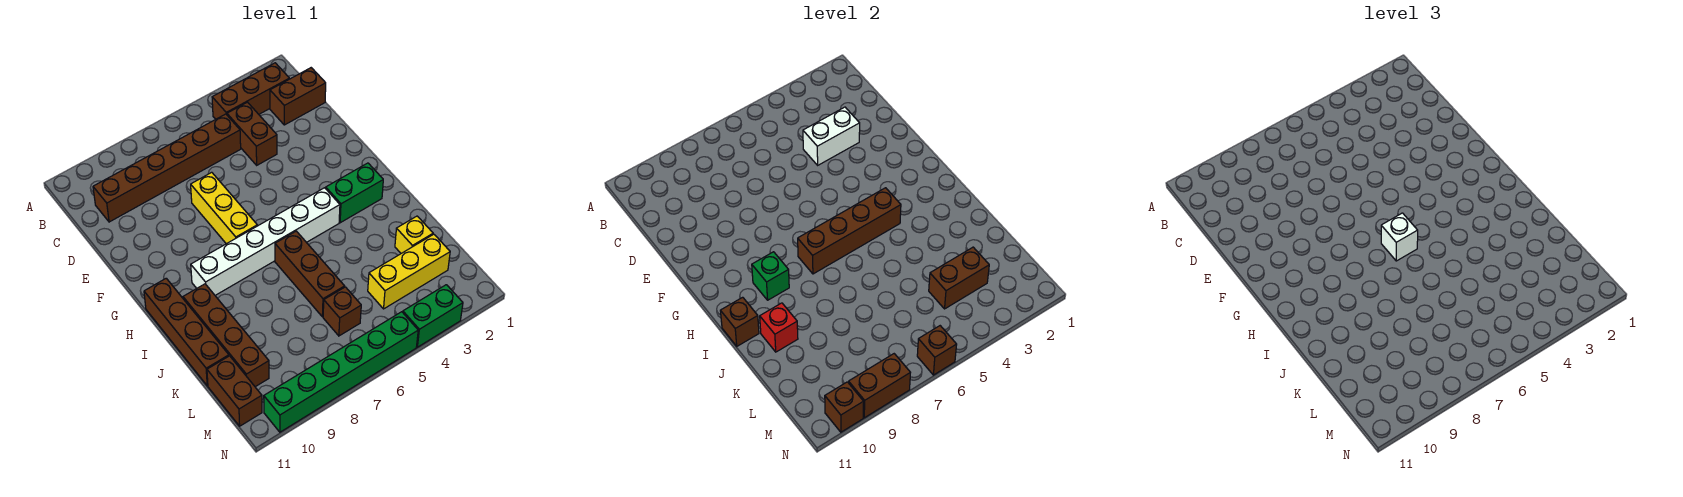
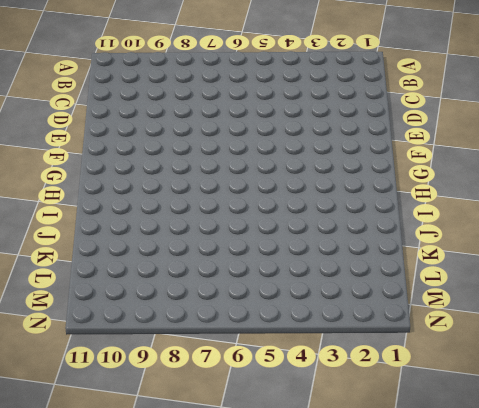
none -> brown 1x3 brick [212,63,289,119]
none -> brown 1x2 brick [270,68,326,125]
none -> brown 1x2 brick [227,102,277,165]

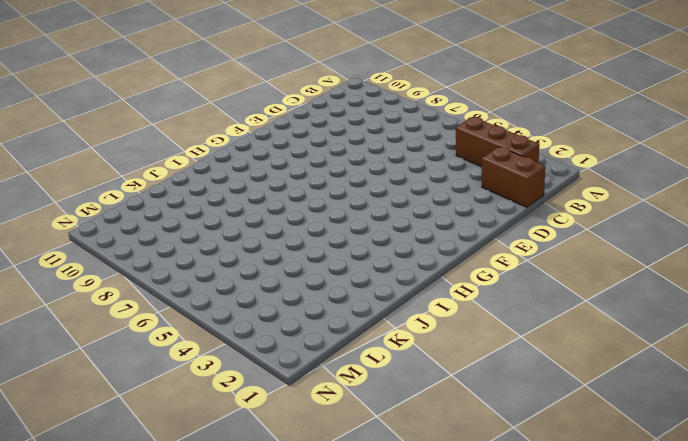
none -> brown 1x2 brick [227,102,277,165]
none -> brown 1x6 brick [93,114,241,222]
none -> yellow 1x3 brick [191,172,257,244]

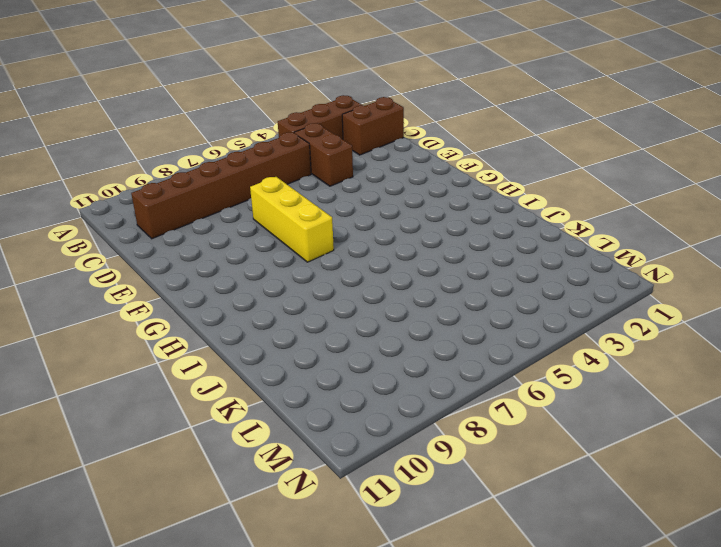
none -> green 1x2 brick [326,163,383,223]
none -> white 1x6 brick [191,188,340,295]
none -> brown 1x4 brick [144,278,229,386]

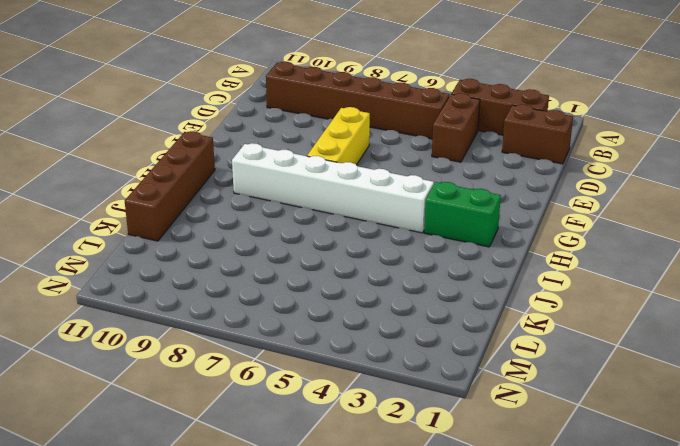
none -> brown 1x3 brick [275,231,345,317]
none -> brown 1x4 brick [183,284,269,387]
none -> yellow 1x1 brick [395,216,433,253]

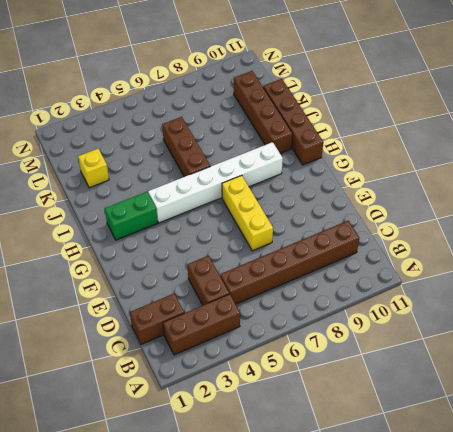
none -> yellow 1x3 brick [368,234,450,309]
none -> brown 1x1 brick [323,287,361,336]
none -> brown 1x2 brick [207,356,262,426]

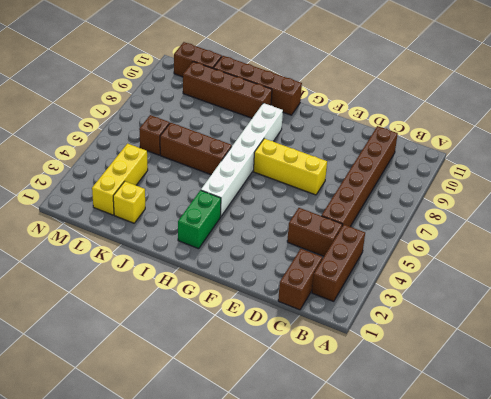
none -> green 1x2 brick [403,285,463,347]
none -> green 1x6 brick [264,312,418,432]
none -> white 1x2 brick [803,107,860,165]

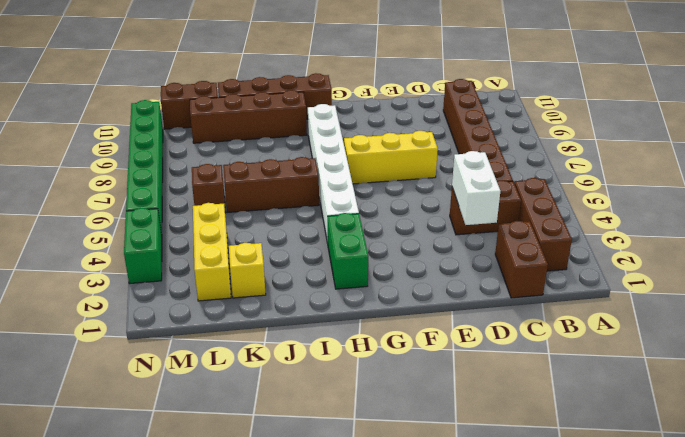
none -> brown 1x4 brick [798,188,901,274]
none -> green 1x1 brick [752,252,789,300]
none -> brown 1x1 brick [720,297,759,346]

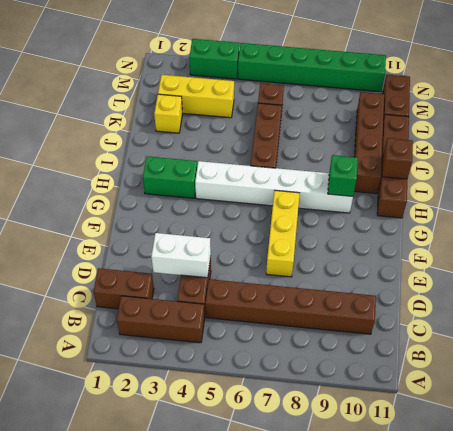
none -> brown 1x4 brick [798,188,901,274]
none -> red 1x1 brick [760,303,798,352]
none -> brown 1x2 brick [929,247,989,309]

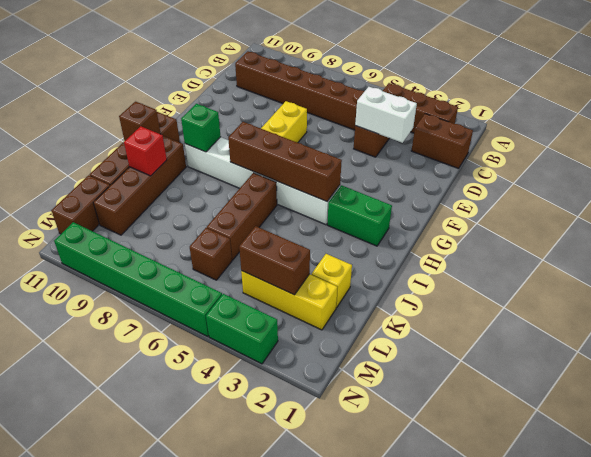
none -> brown 1x1 brick [917,326,957,375]
none -> brown 1x2 brick [849,354,910,418]
none -> brown 1x1 brick [825,382,864,432]

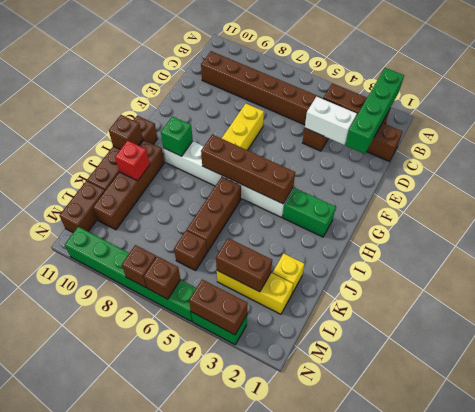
green 1x4 brick [345,68,404,154] -> none
brown 1x2 brick [189,280,248,335] -> brown 1x2 brick moved to [849,354,910,418]
brown 1x1 brick [122,245,156,288] -> brown 1x1 brick moved to [825,382,864,432]
none -> white 1x1 brick [1381,213,1418,261]

